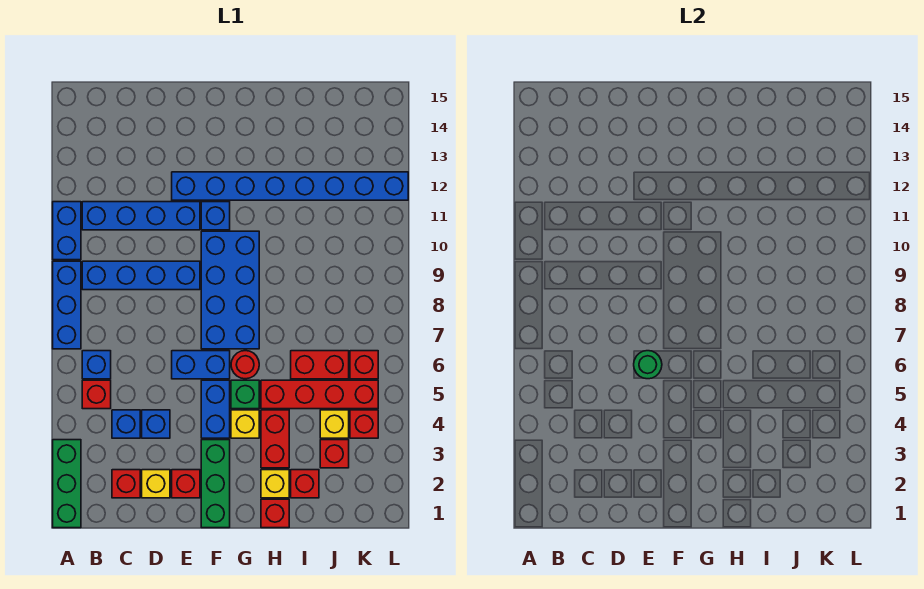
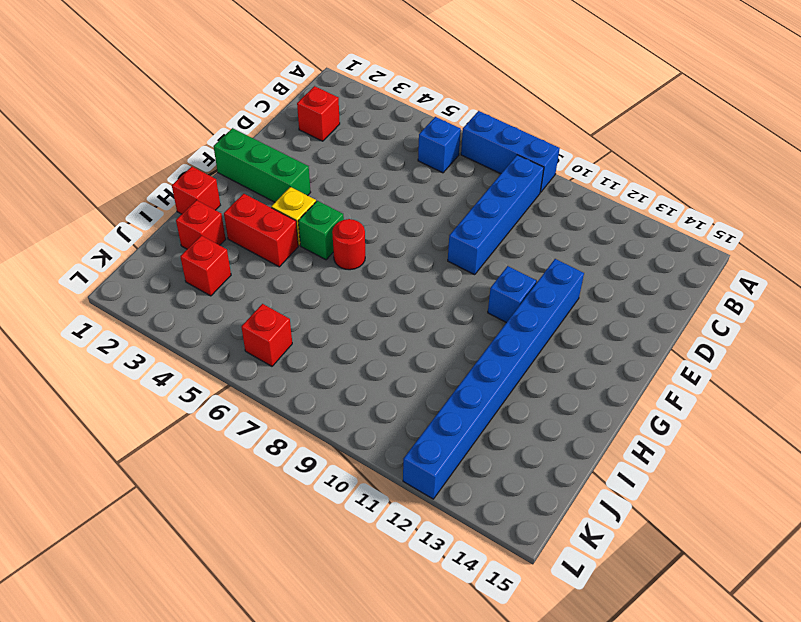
none -> green 1x3 brick [53,440,81,528]
none -> blue 1x2 brick [53,202,81,260]
none -> red 1x1 brick [82,380,111,409]
none -> blue 1x4 brick [82,202,200,230]

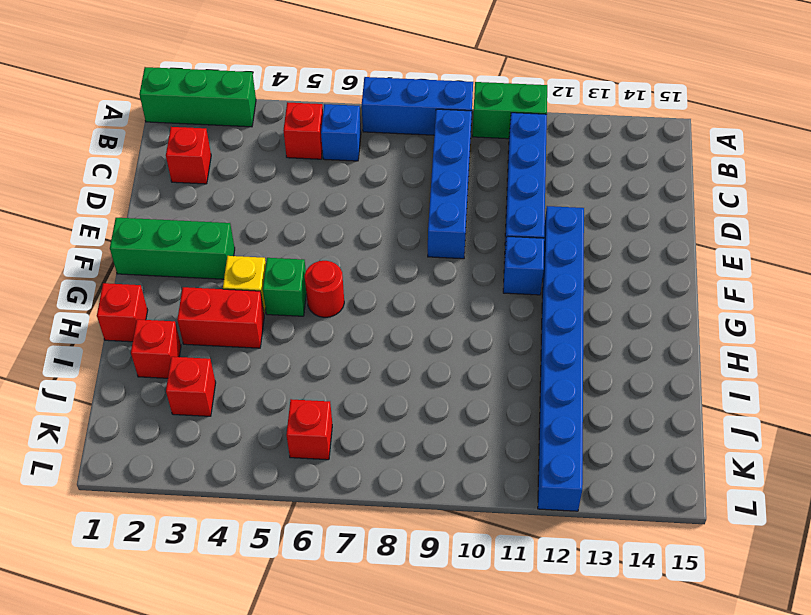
green 1x2 brick [472,82,547,139] -> blue 1x2 brick [53,202,81,260]
none -> blue 1x1 brick [112,410,140,438]
none -> yellow 1x1 brick [142,470,170,498]
none -> blue 1x1 brick [142,410,170,438]
none -> red 1x1 brick [172,470,200,498]

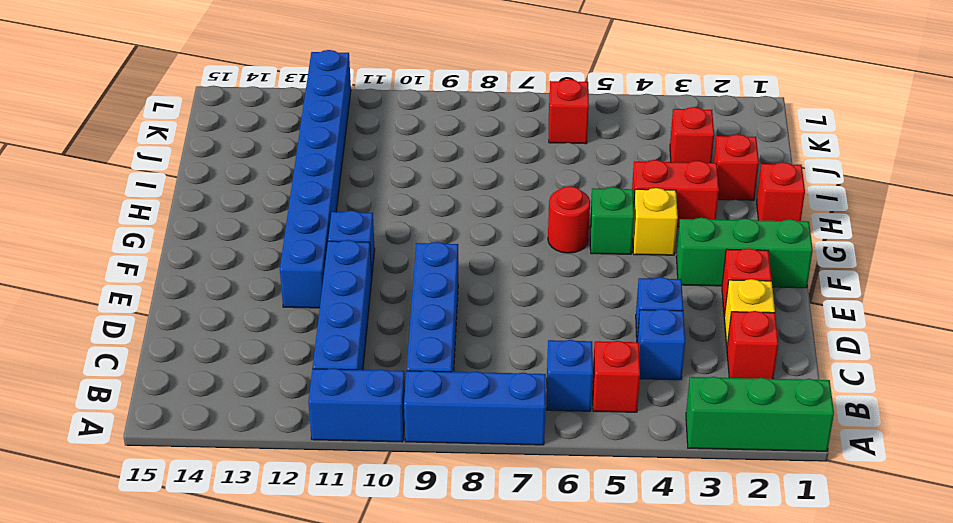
none -> blue 1x2 brick [172,351,230,379]
none -> blue 1x2 brick [201,380,230,438]
none -> blue 2x4 brick [201,231,259,349]
none -> yellow 1x1 brick [261,470,289,498]

